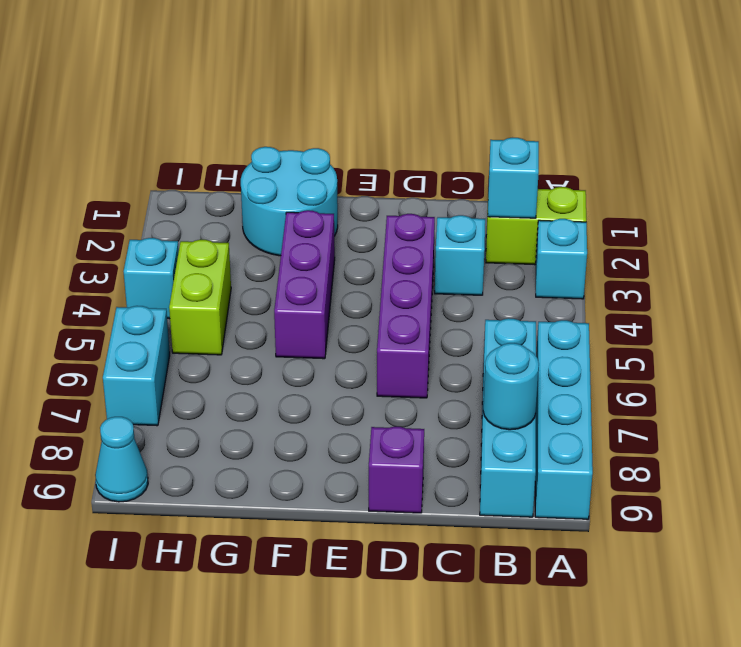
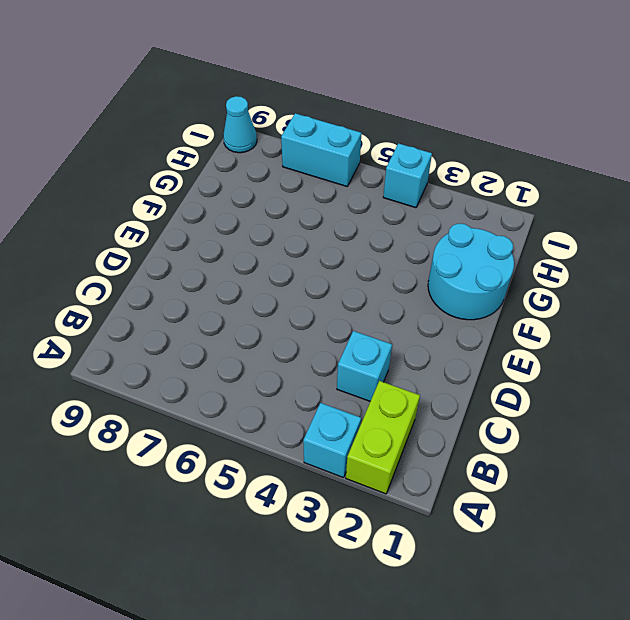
none -> cyan 1x4 brick [535,320,593,519]
none -> cyan 1x4 brick [480,318,536,517]
none -> purple 1x4 brick [377,214,435,398]

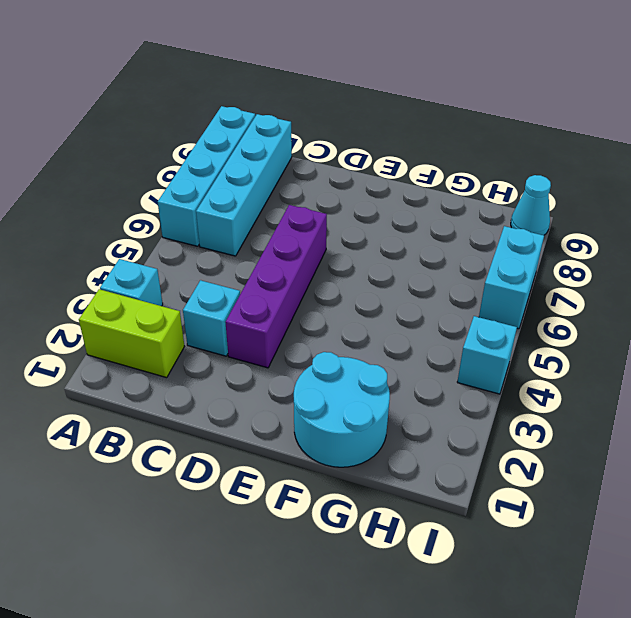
none -> purple 1x1 brick [369,427,424,513]
none -> purple 1x3 brick [274,210,335,359]
none -> lime 1x2 brick [169,240,231,355]

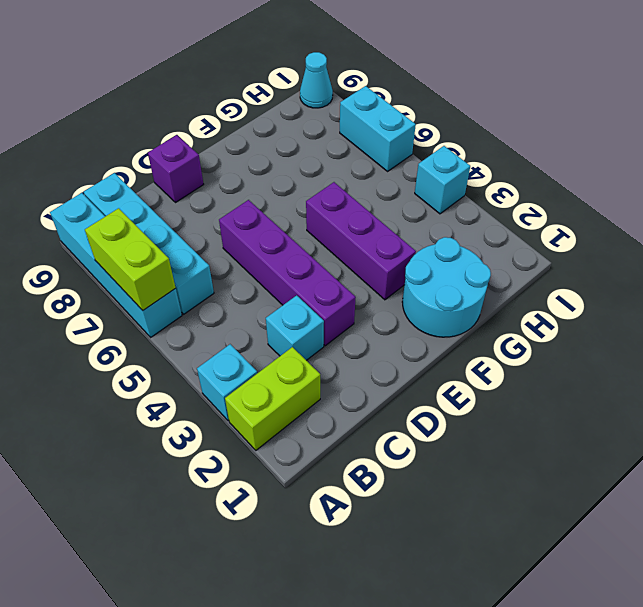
lime 1x2 brick [85,208,176,310] -> lime 1x2 brick moved to [169,240,231,355]
none -> cyan 1x1 brick [488,138,539,218]
none -> cyan 1x1 round brick [483,343,539,430]

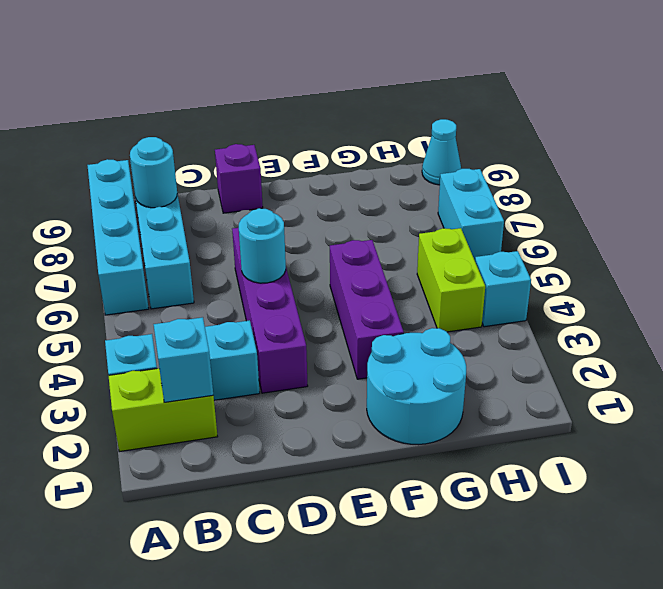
cyan 1x1 round brick [239,208,286,283] -> none

